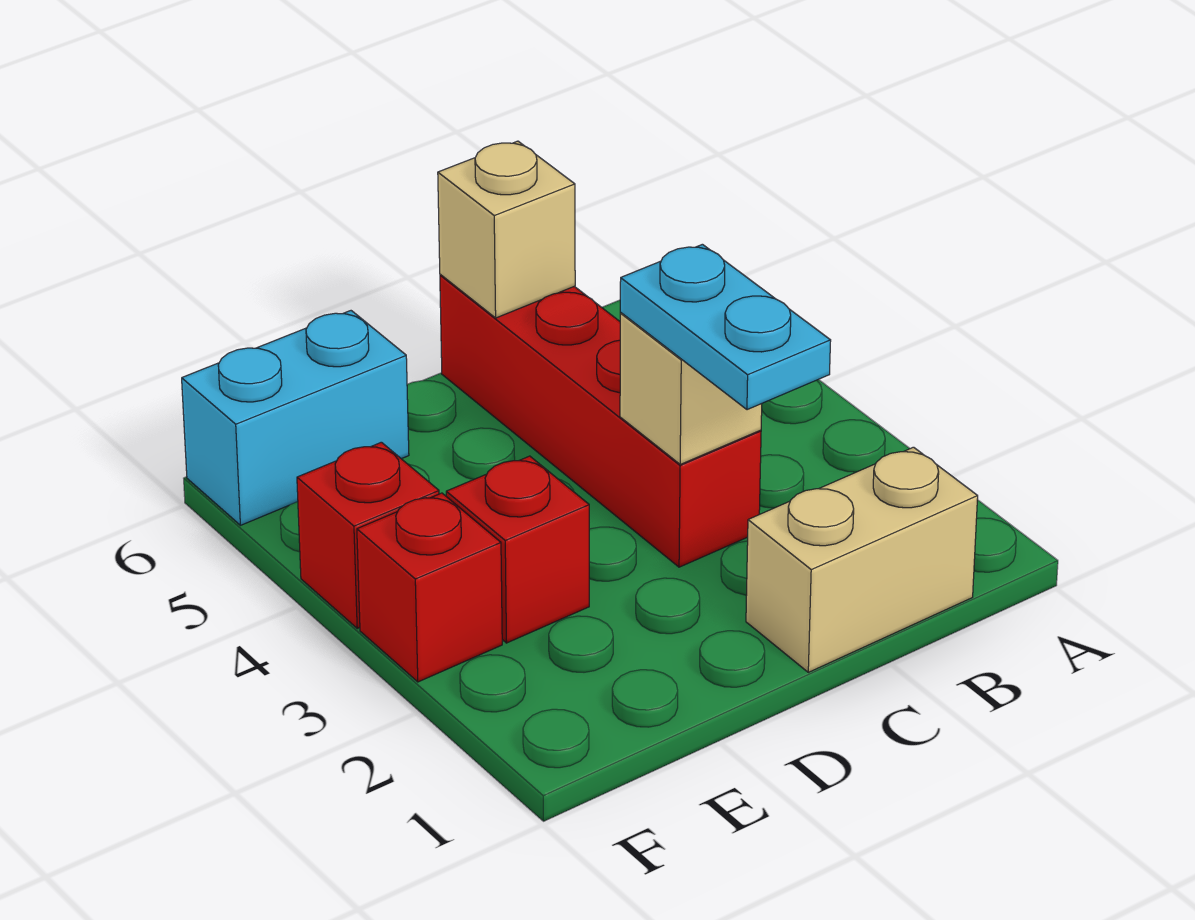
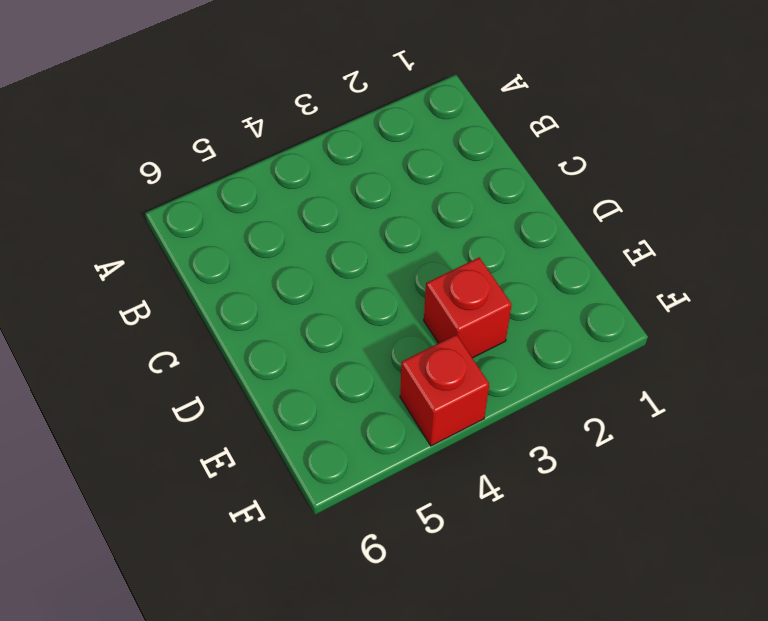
none -> tan 1x2 brick [746,447,978,672]
none -> red 1x4 brick [440,275,761,567]

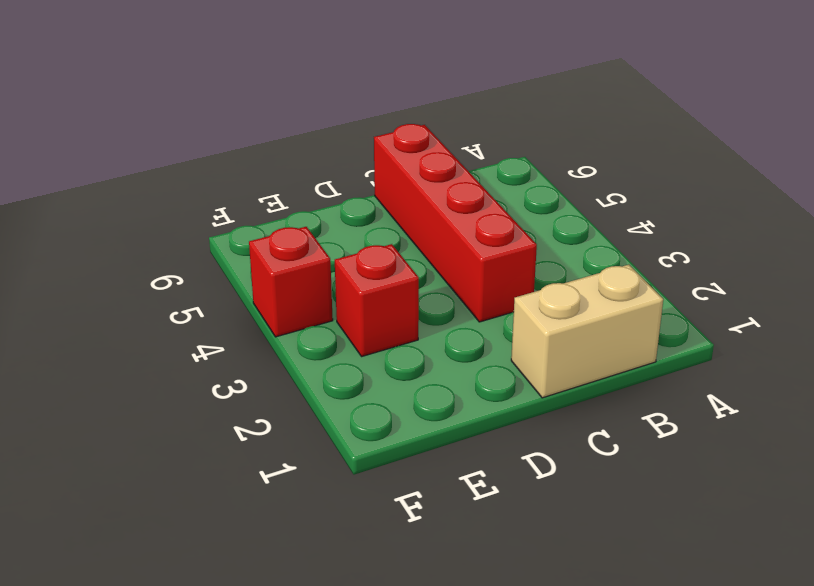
none -> cyan 1x2 brick [182,311,409,525]
none -> red 1x1 brick [357,493,502,682]

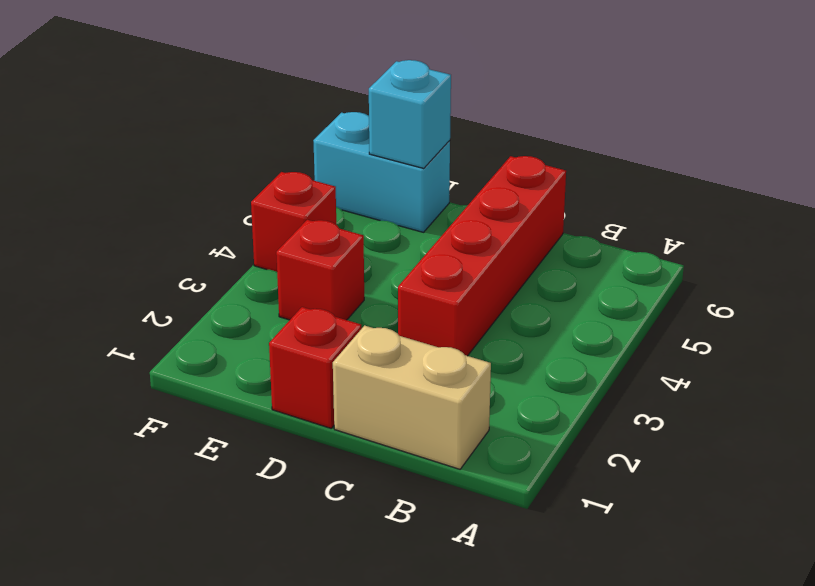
red 1x1 brick [269,307,362,428] -> red 1x1 brick moved to [357,493,502,682]
cyan 1x1 brick [369,60,451,169] -> none
none -> tan 1x1 brick [620,313,762,464]
none -> tan 1x1 brick [438,141,575,318]

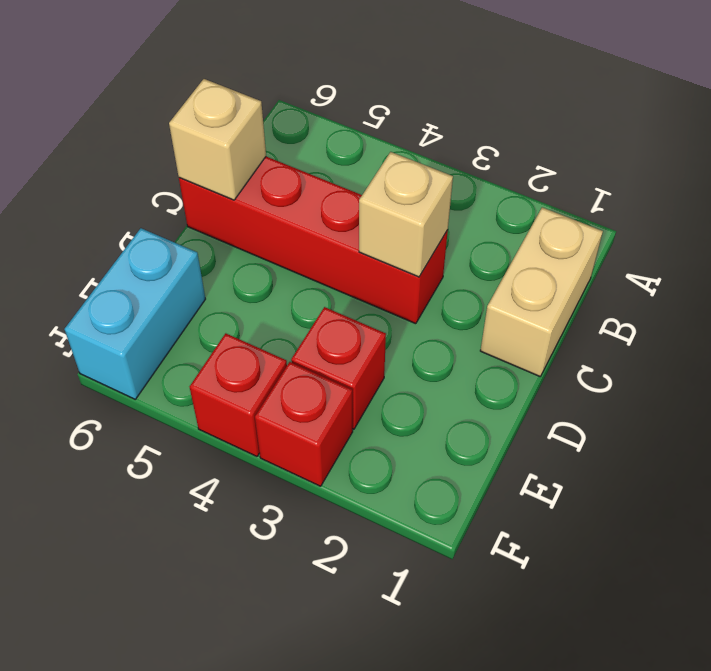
none -> cyan 1x2 plate [620,244,831,410]

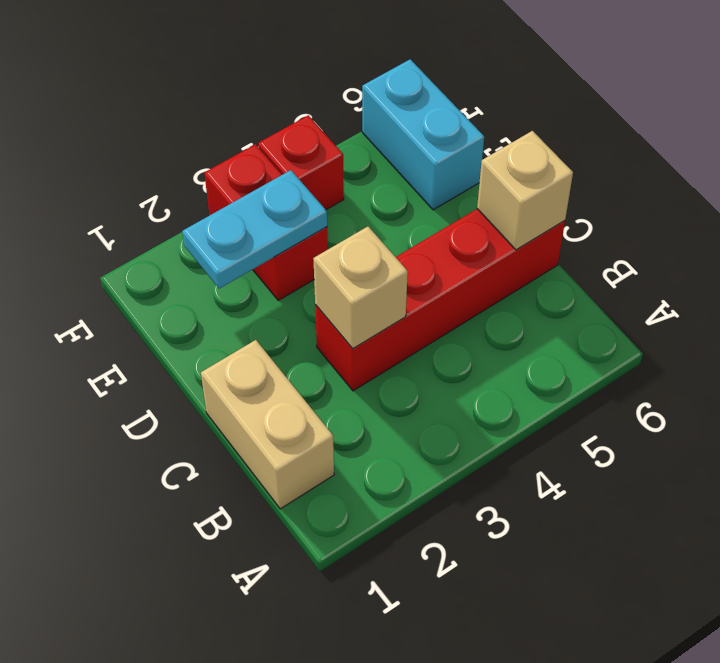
cyan 1x2 plate [182,170,327,289] -> cyan 1x2 plate moved to [620,244,831,410]

